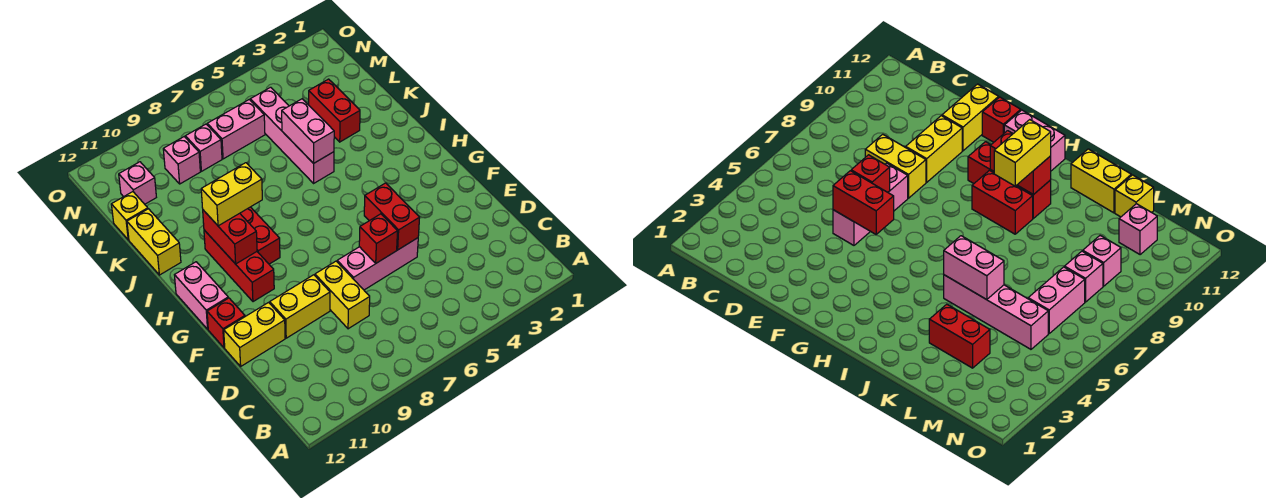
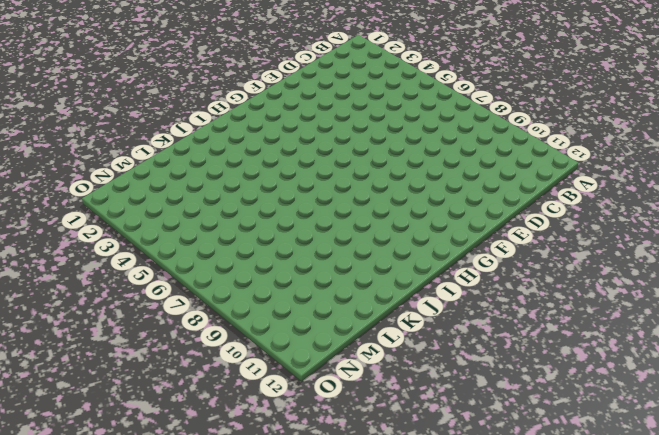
none -> yellow 1x2 brick [315,261,370,329]
none -> pink 1x3 brick [337,238,418,290]
none -> yellow 1x2 brick [270,275,330,338]

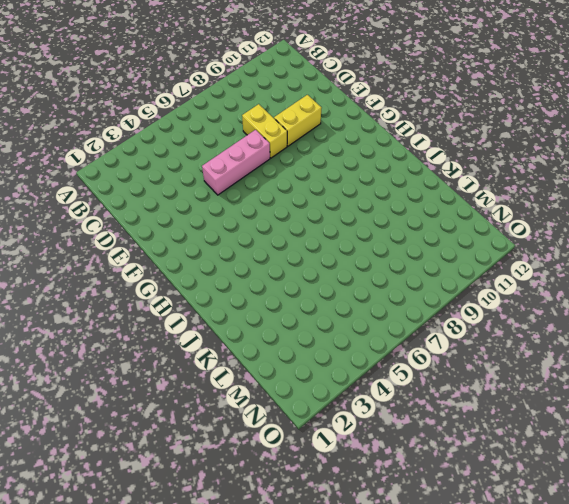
none -> yellow 1x2 brick [224,303,285,366]
none -> red 1x1 brick [207,298,245,348]
none -> red 1x3 brick [204,230,274,302]

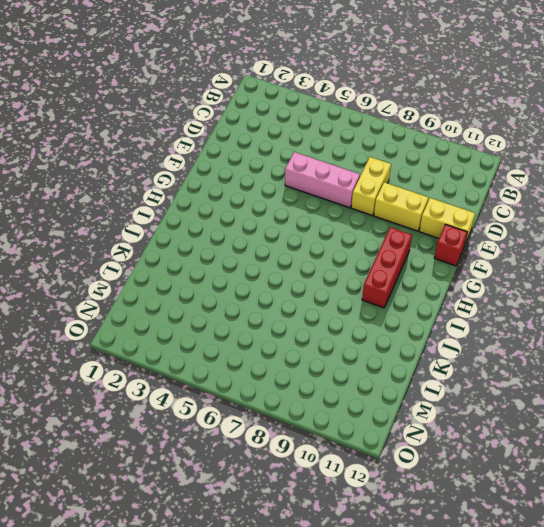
none -> pink 1x2 brick [175,262,228,329]
none -> red 1x2 brick [240,207,280,264]
none -> pink 1x4 brick [250,87,334,183]

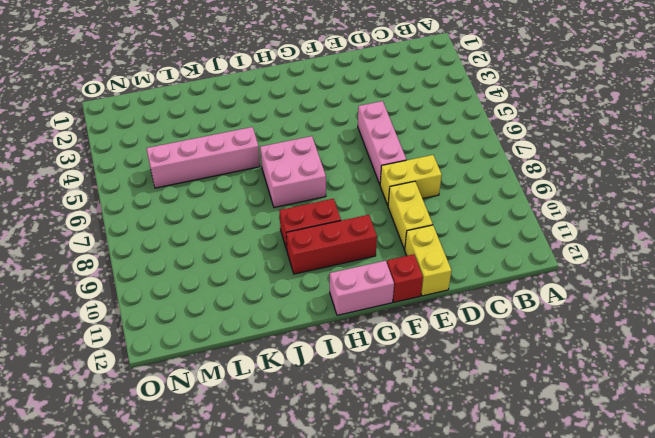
pink 2x2 brick [260,136,326,208] -> none
none -> yellow 1x2 brick [127,209,181,275]
none -> red 1x2 brick [309,79,360,142]
none -> yellow 1x1 brick [111,192,148,240]

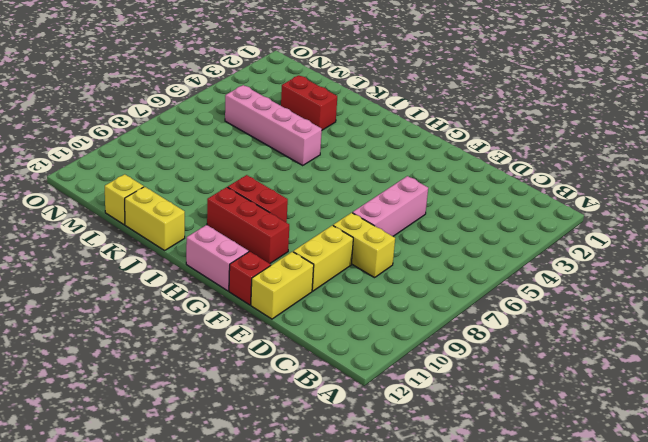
none -> pink 1x2 brick [207,99,265,159]
none -> pink 1x1 brick [185,124,222,171]
none -> pink 1x1 brick [163,137,200,184]

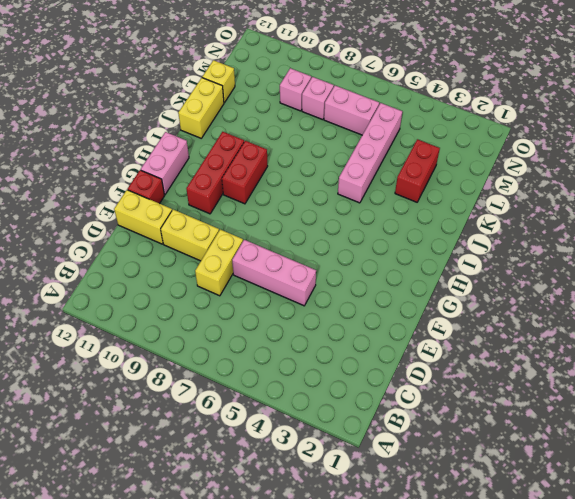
none -> pink 1x1 brick [119,162,156,204]
none -> red 1x2 brick [364,183,420,250]
none -> red 1x1 brick [359,214,398,263]

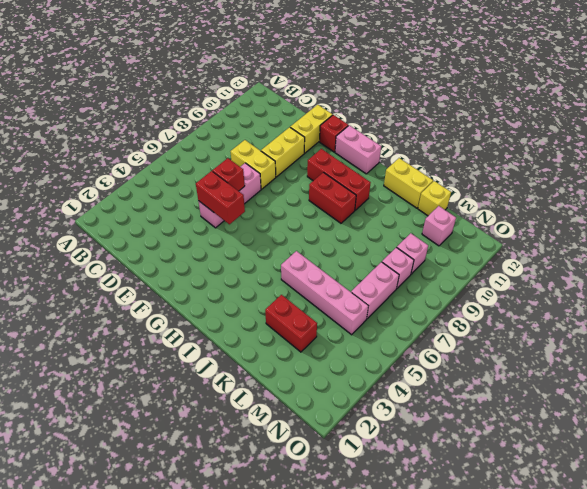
none -> red 1x2 brick [203,210,257,264]
none -> pink 1x2 brick [282,99,334,163]
none -> yellow 1x2 brick [201,163,262,226]

